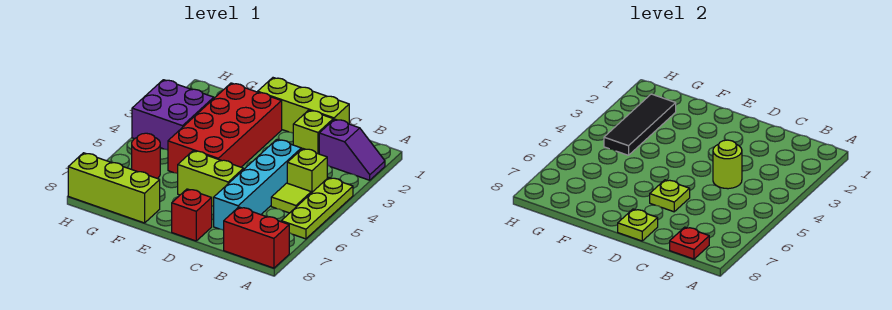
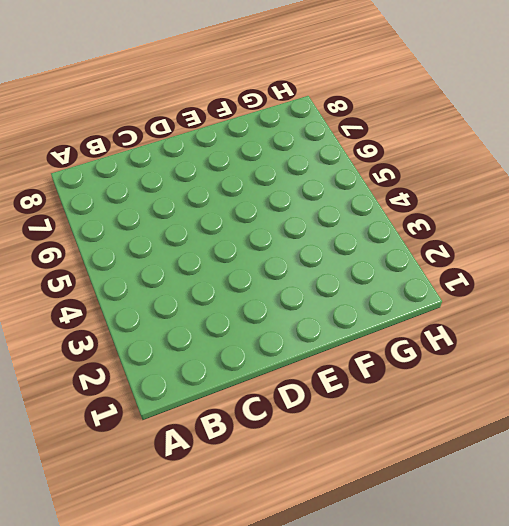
none -> purple 1x2 slope [319,119,385,180]
none -> lime 1x3 plate [281,178,353,239]
none -> red 1x2 brick [224,207,289,268]

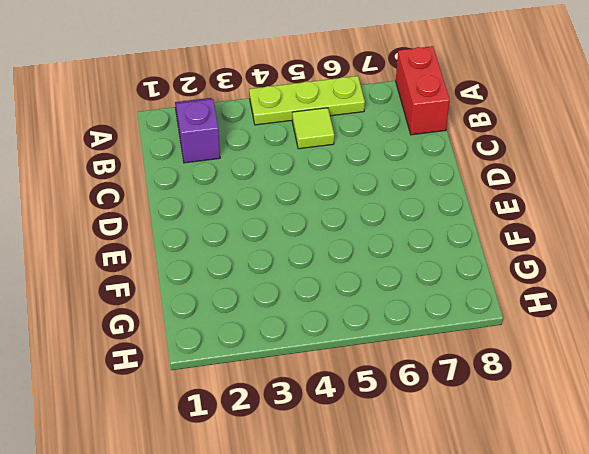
none -> lime 1x1 brick [287,148,327,193]
none -> lime 1x3 brick [258,78,349,133]
none -> lime 1x1 brick [293,110,333,154]

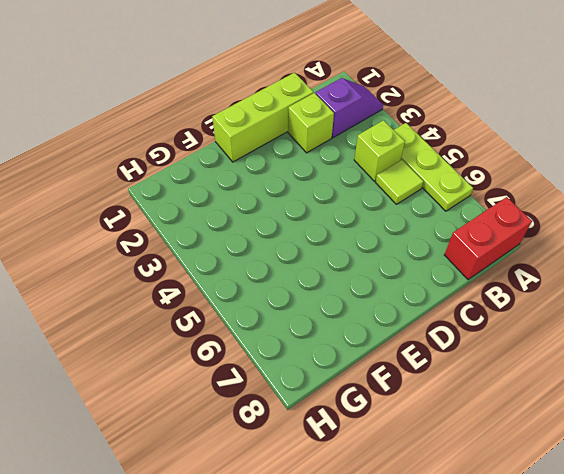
none -> cyan 1x4 brick [214,140,301,230]
none -> lime 1x2 brick [178,151,244,207]
none -> red 1x1 brick [172,189,212,241]

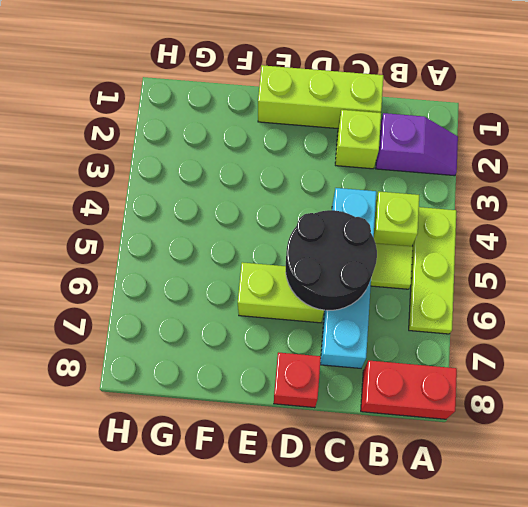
black 2x2 round brick [286,210,377,310] -> lime 1x1 plate [650,180,690,212]
none -> red 2x4 brick [168,83,282,174]
none -> lime 1x3 brick [68,153,160,223]
none -> purple 2x2 brick [132,80,214,150]

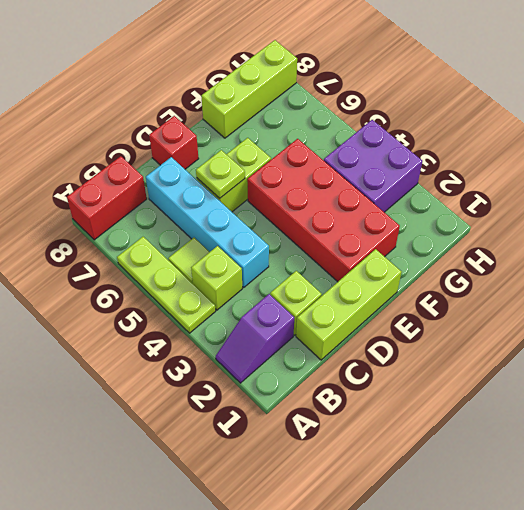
none -> red 1x1 round brick [132,133,160,178]
none -> red 1x1 plate [670,227,709,259]
none -> lime 1x1 round brick [713,140,742,189]

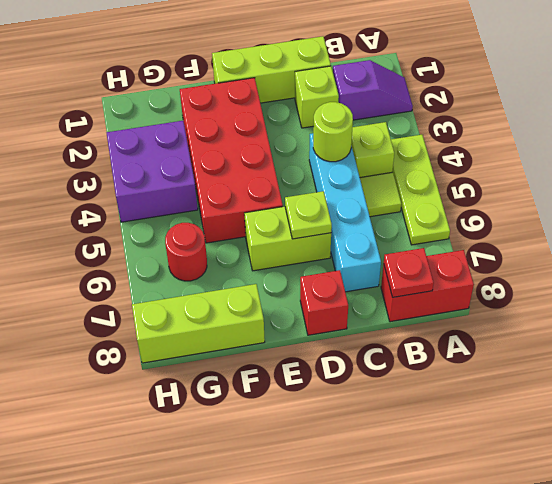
none -> lime 1x1 plate [618,209,658,241]
none -> black 1x3 tile [604,94,676,155]

